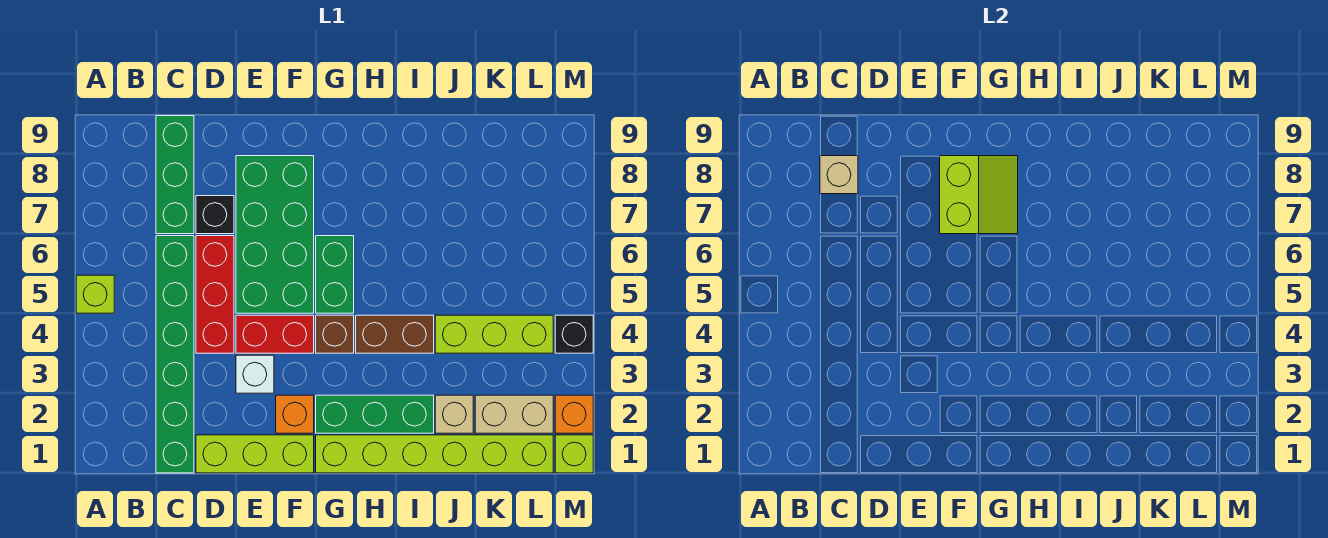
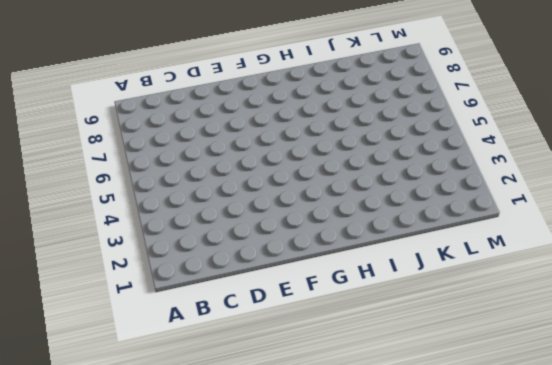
none -> lime 1x1 brick [76,275,114,313]
none -> green 1x6 brick [156,236,194,473]
none -> green 1x3 brick [156,116,194,234]

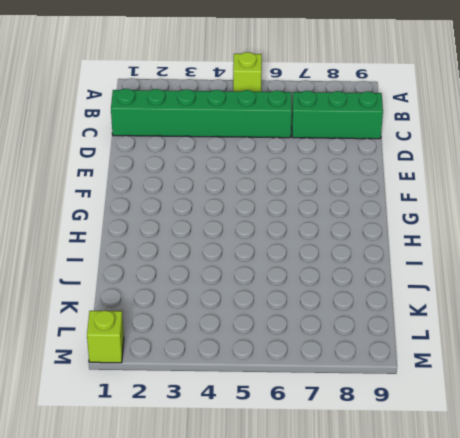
none -> lime 1x3 brick [196,435,314,473]
none -> red 1x3 brick [196,236,234,353]
none -> black 1x1 brick [196,196,234,234]

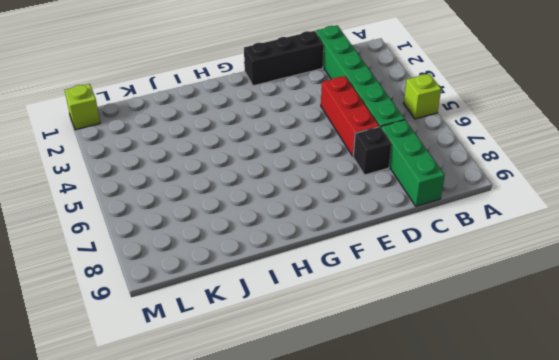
black 1x3 brick [244,31,324,86] -> lime 1x3 brick [196,435,314,473]
none -> white 1x1 brick [236,355,274,393]
none -> red 1x2 brick [236,315,314,353]
none -> green 2x4 brick [236,156,314,313]

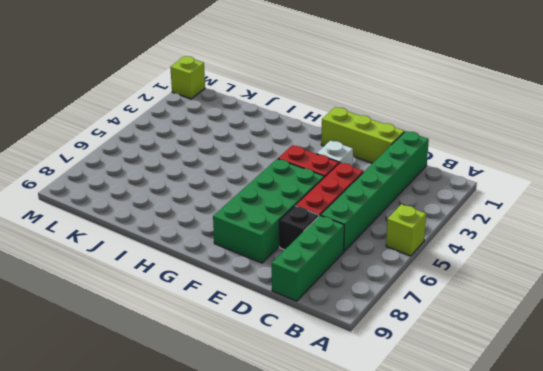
none -> orange 1x1 brick [276,395,314,433]
none -> lime 1x6 brick [316,435,553,473]
none -> green 1x3 brick [316,395,434,433]

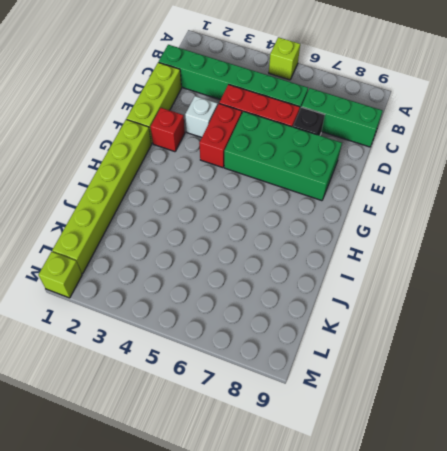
red 1x1 brick [151,108,185,152] -> orange 1x1 brick [276,395,314,433]
none -> green 1x3 brick [316,395,434,433]
none -> brown 1x1 brick [316,315,354,353]
none -> green 1x2 brick [316,236,354,313]

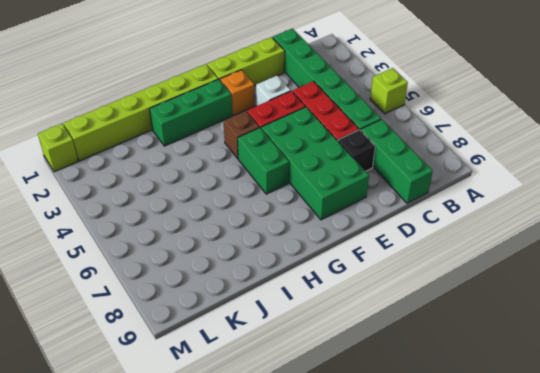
none -> brown 1x2 brick [356,315,434,353]
none -> tan 1x1 brick [435,395,473,433]
none -> lime 1x3 brick [435,315,553,353]

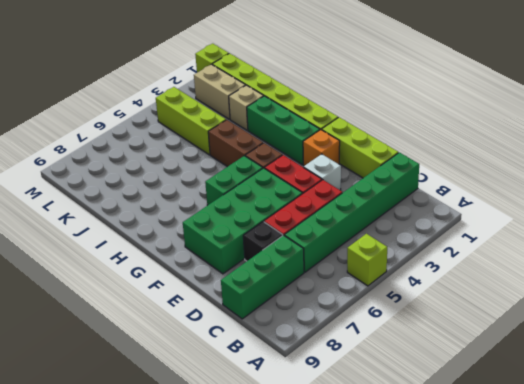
none -> orange 1x1 brick [555,395,593,433]
none -> black 1x1 brick [555,315,593,353]
none -> tan 1x1 brick [820,156,858,194]

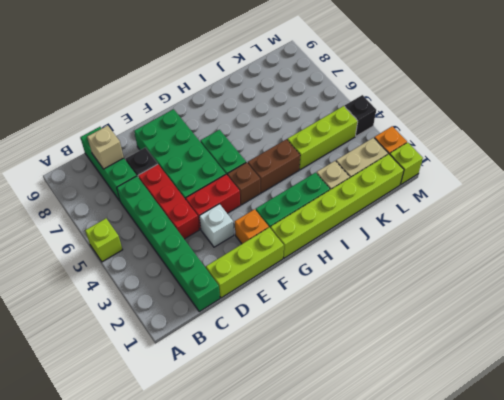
none -> lime 2x2 slope [940,156,1018,234]

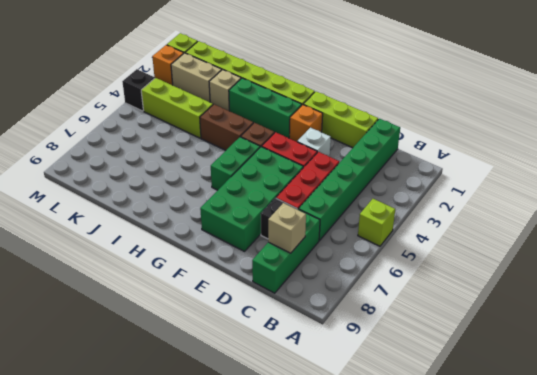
none -> lime 2x2 slope [940,156,1018,234]

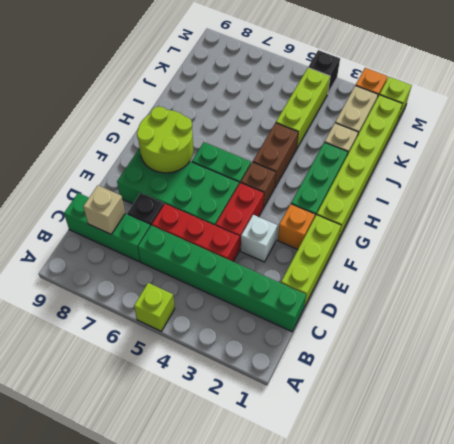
lime 2x2 round brick [137,106,193,173] -> lime 2x2 slope [940,156,1018,234]

